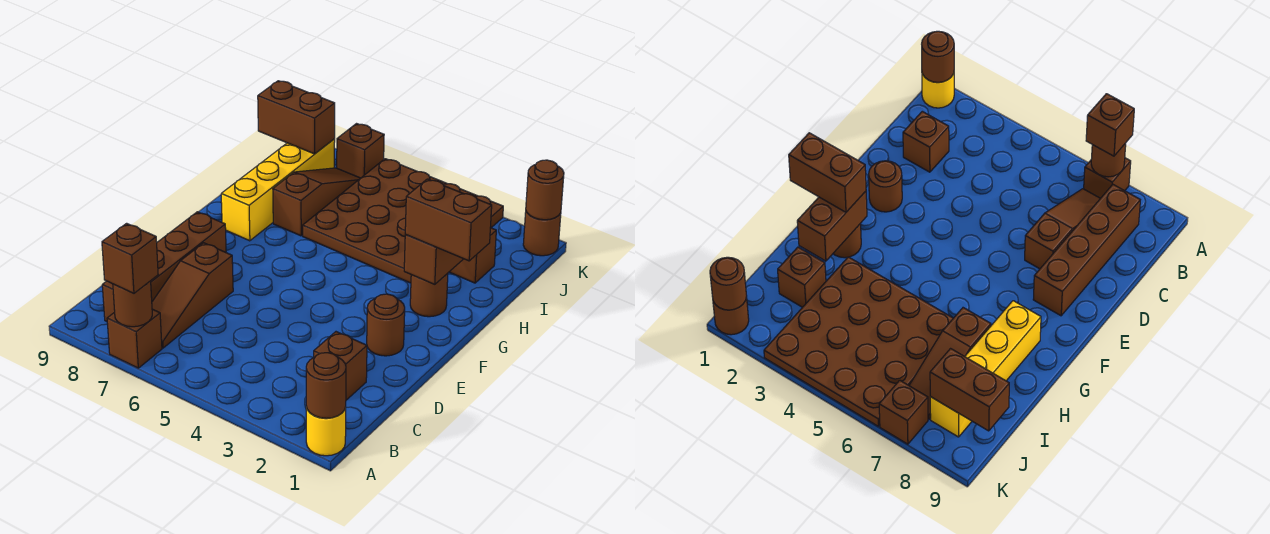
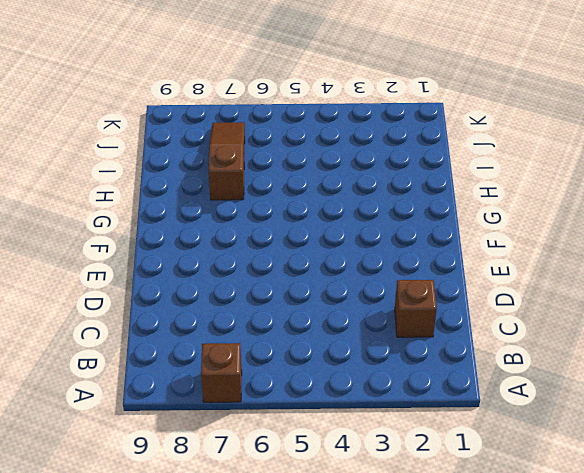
none -> yellow 1x1 round brick [306,407,346,456]
none -> brown 1x3 slope [152,243,233,348]
none -> brown 1x4 brick [102,212,226,321]

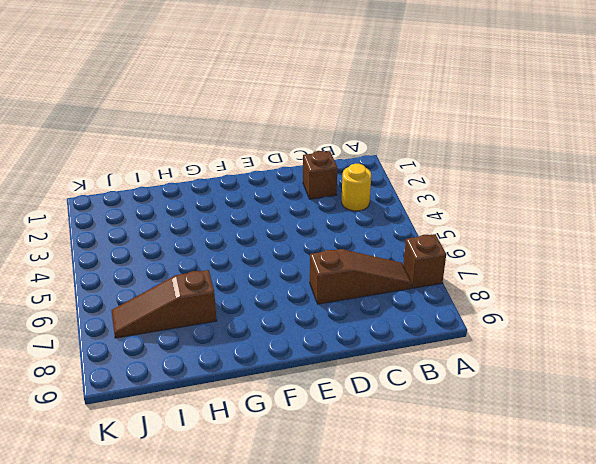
yellow 1x1 round brick [342,164,371,211] -> yellow 1x1 round brick moved to [306,407,346,456]
none -> brown 1x4 brick [102,212,226,321]
none -> brown 1x1 round brick [367,294,405,356]
none -> brown 1x1 round brick [410,273,448,317]

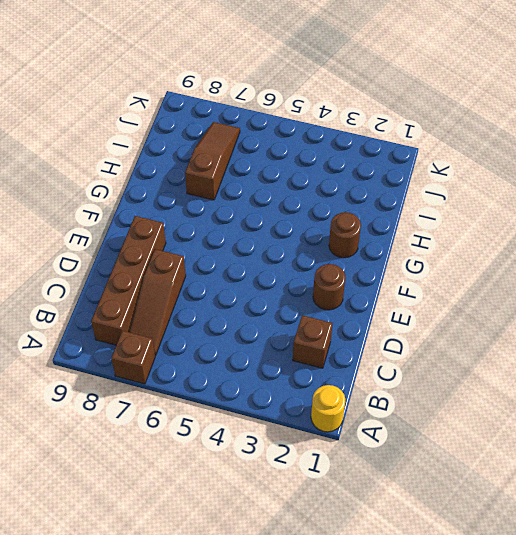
none -> yellow 1x4 brick [221,139,335,241]
none -> brown 4x4 plate [303,159,503,283]
none -> brown 1x1 brick [450,228,496,283]

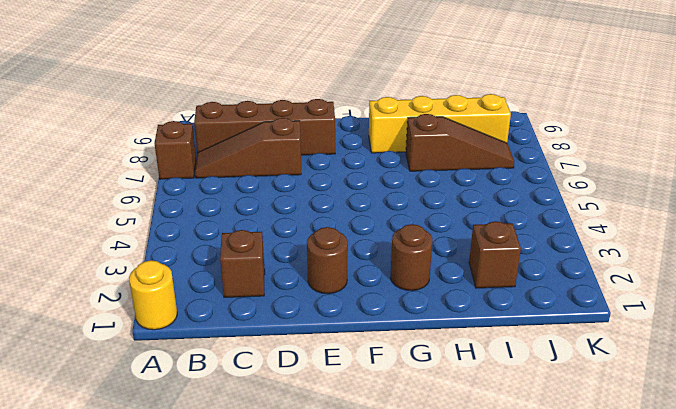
none -> brown 4x4 plate [303,159,503,283]
none -> brown 1x1 round brick [523,212,561,256]
none -> brown 1x1 brick [337,124,384,178]

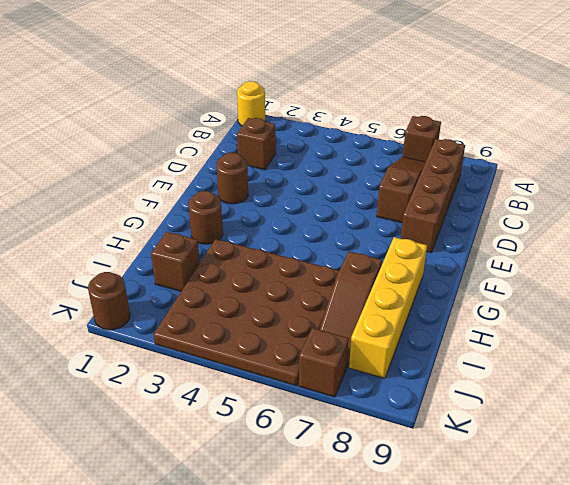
none -> brown 1x1 round brick [306,353,346,418]
none -> brown 1x1 round brick [113,281,152,327]
none -> brown 1x2 brick [404,235,463,284]

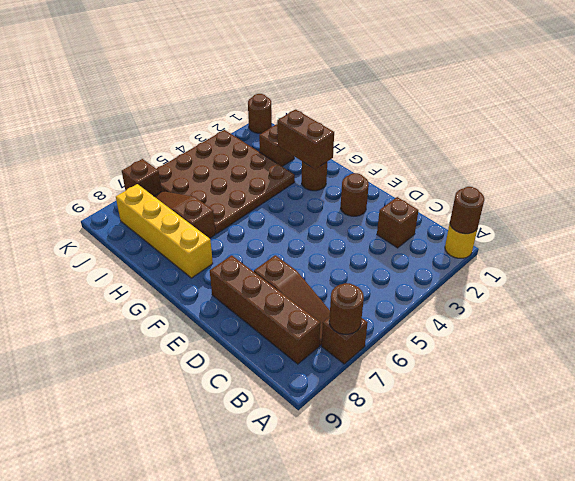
none -> brown 1x2 brick [258,81,335,154]
none -> brown 1x1 round brick [526,160,564,220]
none -> brown 1x1 brick [102,223,158,293]

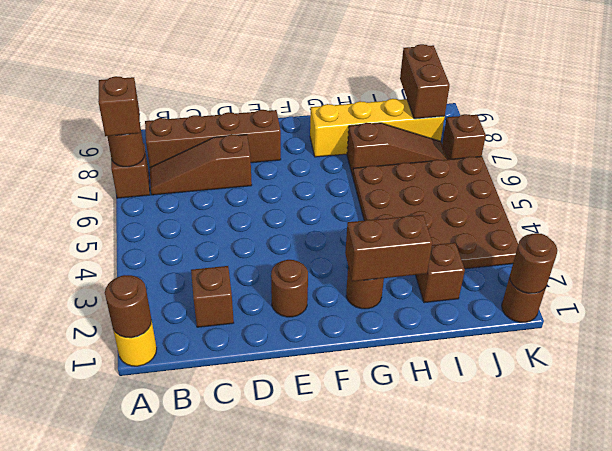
none -> brown 1x2 brick [405,179,492,261]

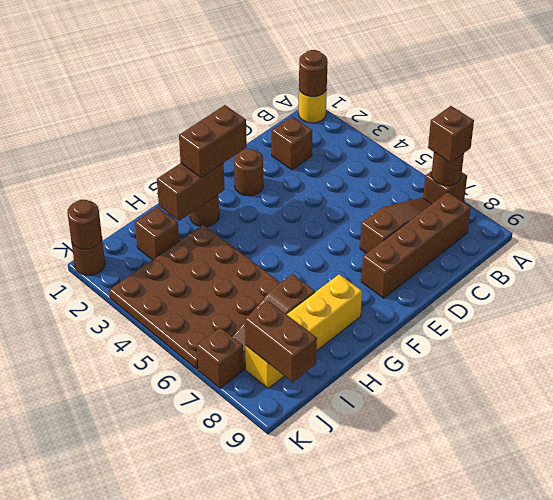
brown 1x2 brick [179,105,247,178] -> brown 1x2 brick turned to [405,179,492,261]

